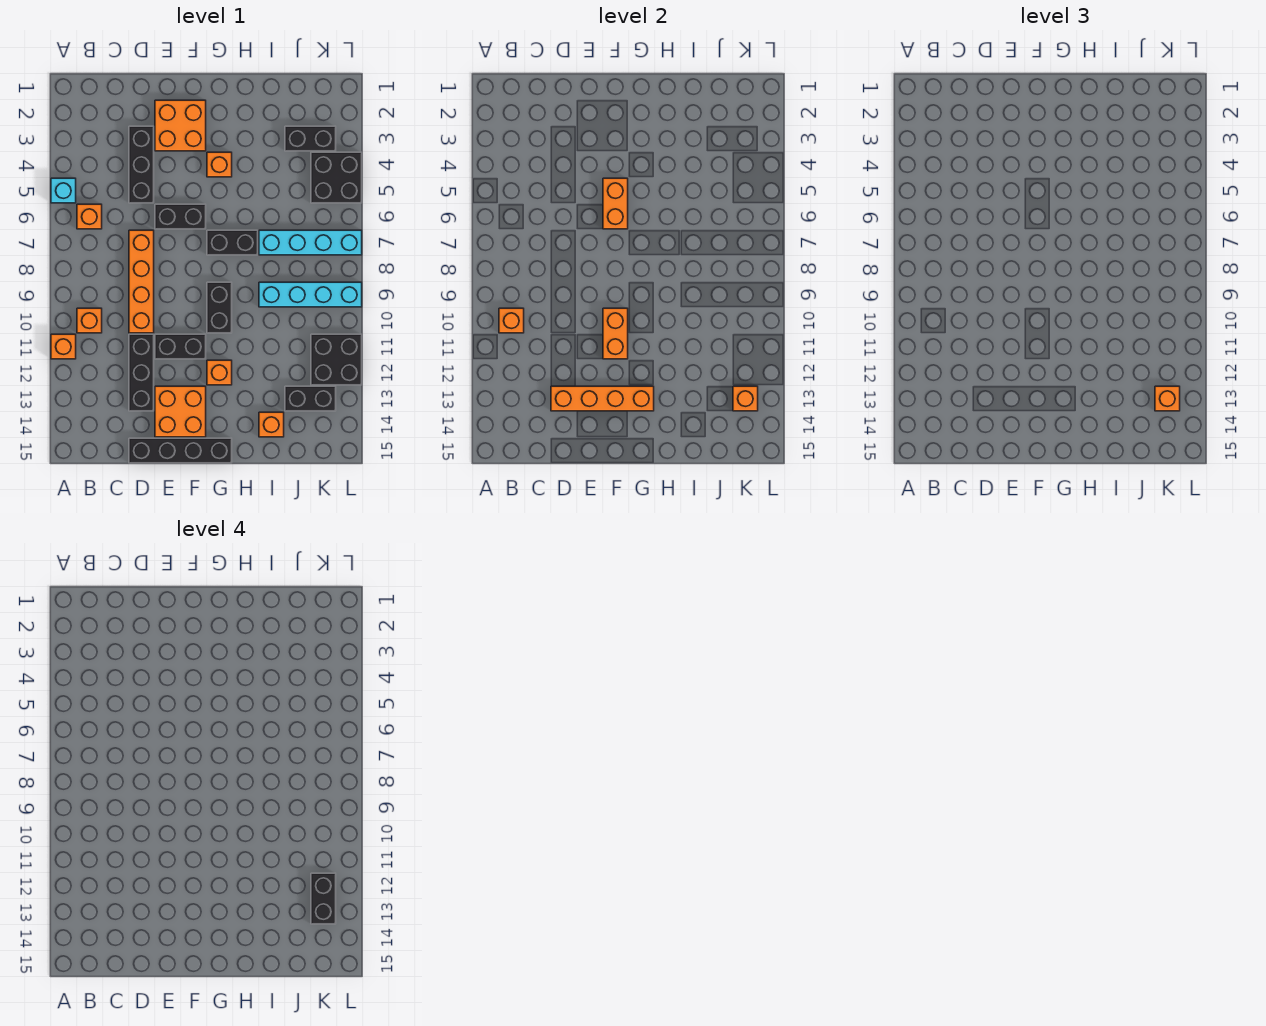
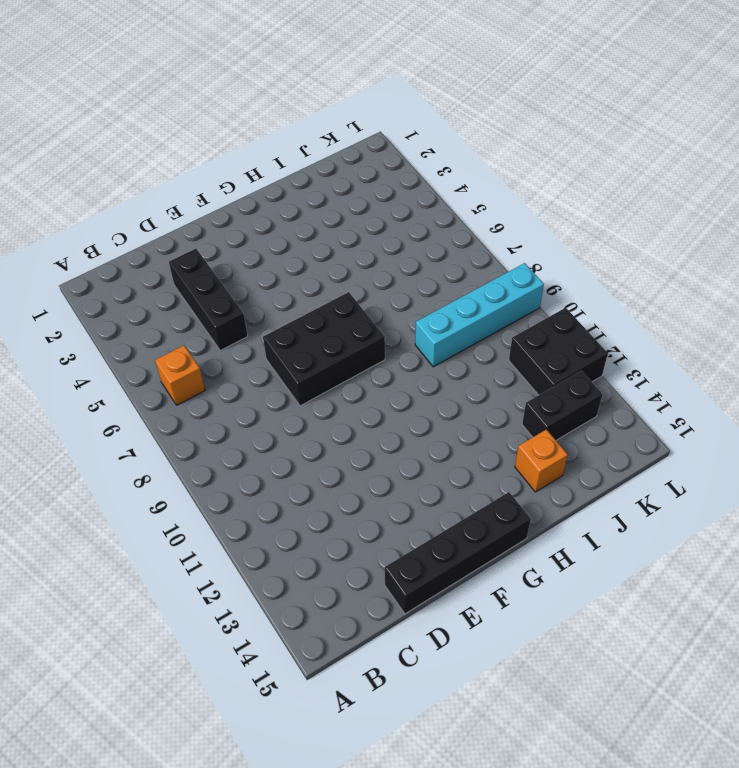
black 2x3 brick [263,292,385,406] -> black 1x2 brick [207,230,258,255]
none -> cyan 1x1 brick [51,178,76,203]
none -> orange 1x1 brick [51,334,76,359]
none -> orange 1x1 brick [77,308,102,333]
none -> orange 1x4 brick [129,230,154,333]

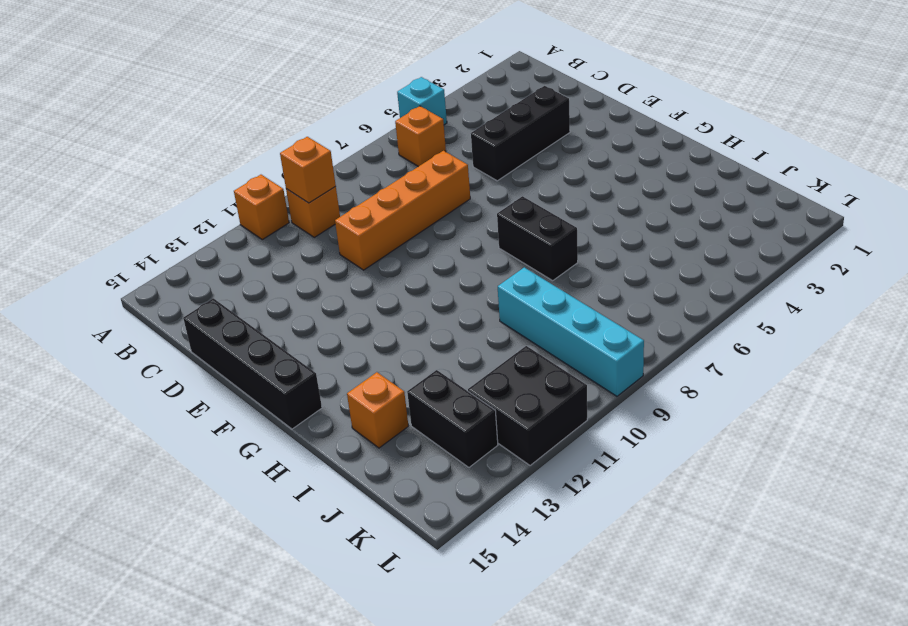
none -> black 1x3 brick [129,334,154,411]
none -> orange 2x2 brick [155,100,206,151]
none -> black 1x2 brick [155,204,206,229]
none -> black 1x2 brick [155,334,206,359]

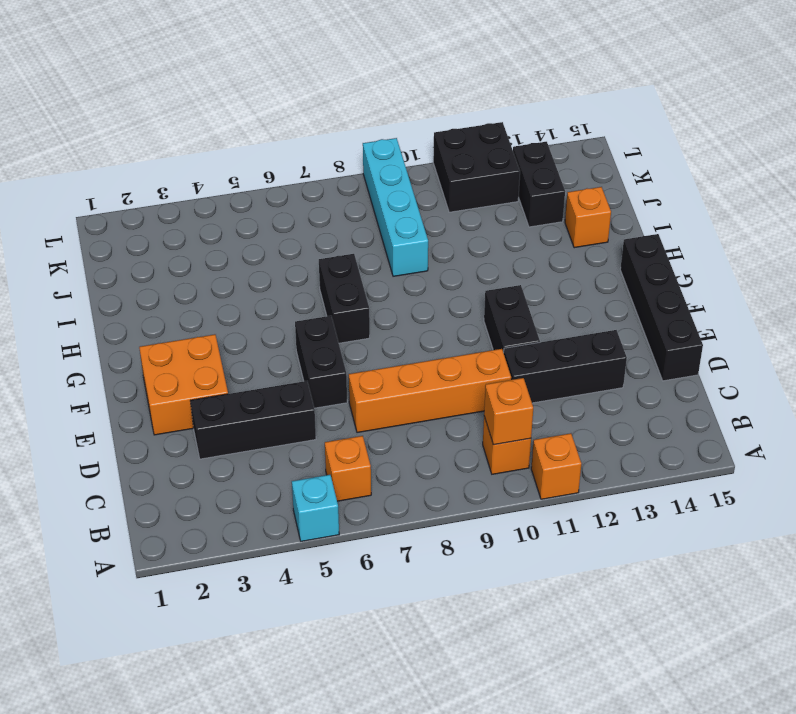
none -> orange 2x2 brick [155,386,206,437]
none -> orange 1x1 brick [207,152,232,177]
none -> black 1x2 brick [207,282,232,333]
none -> orange 1x1 brick [207,360,232,385]

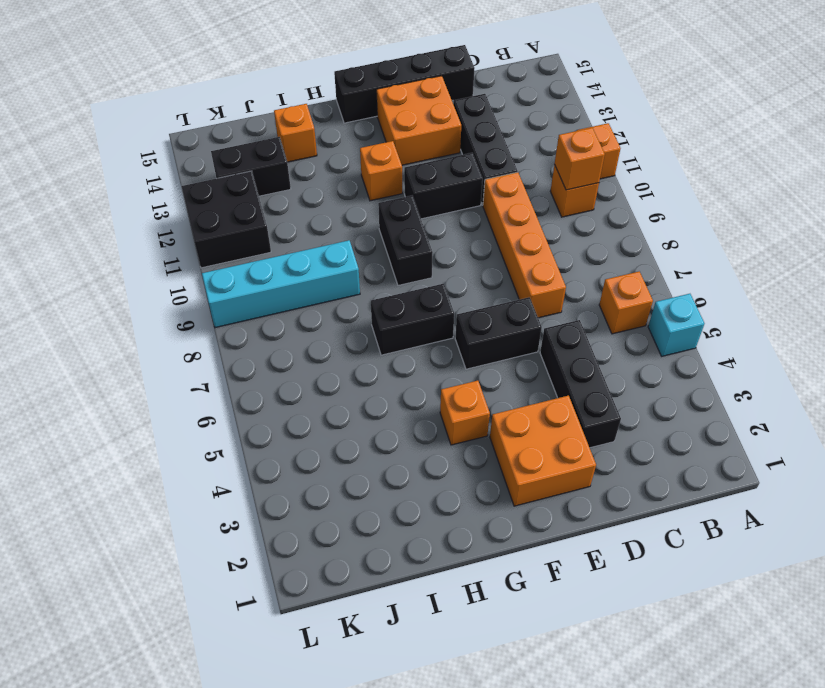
none -> cyan 1x4 brick [259,230,362,255]
none -> black 1x2 brick [285,126,336,151]
none -> black 2x2 brick [311,152,362,203]
none -> orange 1x4 brick [551,386,654,411]

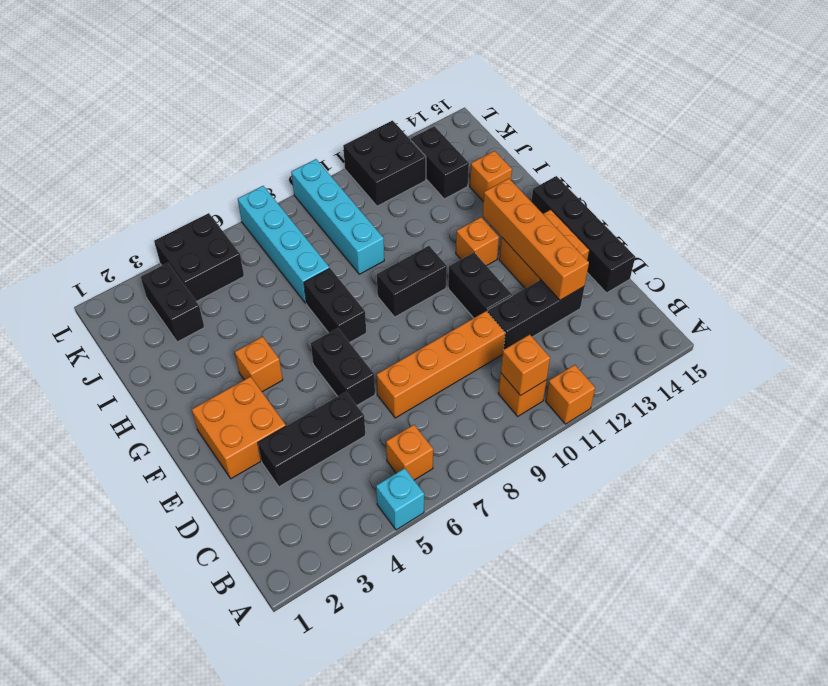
none -> orange 1x2 brick [603,178,628,229]
none -> orange 1x2 brick [603,308,628,359]
none -> orange 1x1 brick [733,386,758,411]
none -> orange 1x1 brick [1155,386,1180,411]

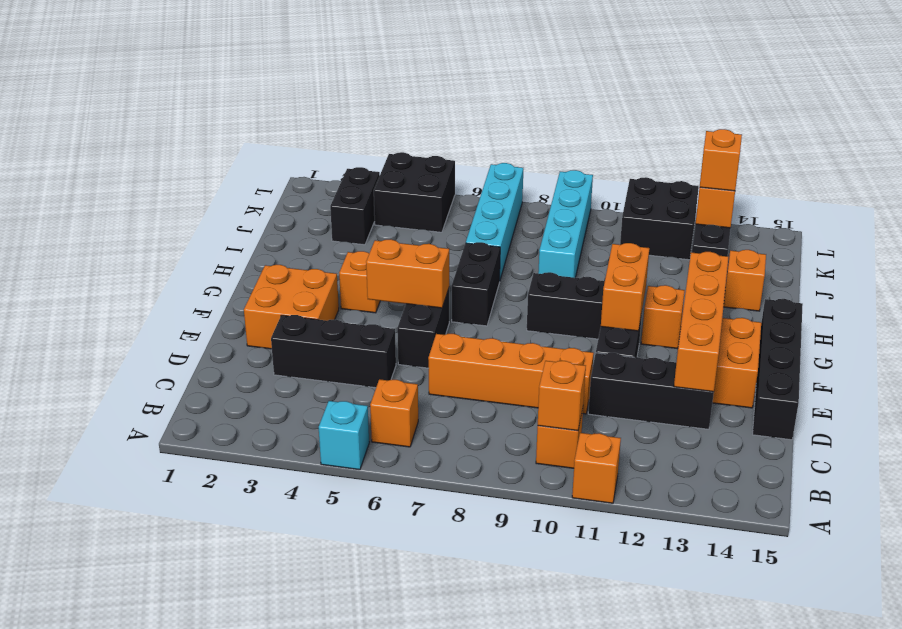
orange 1x2 brick [601,243,649,331] -> orange 1x2 brick turned to [603,308,628,359]
none -> black 1x2 brick [311,873,336,924]

